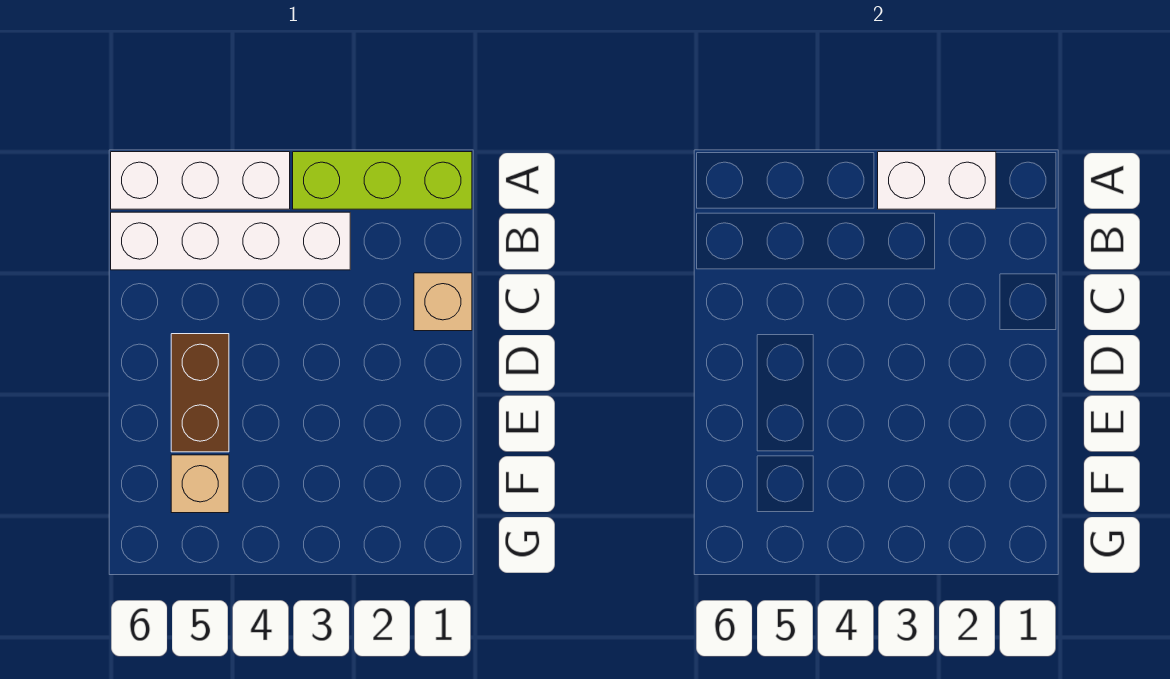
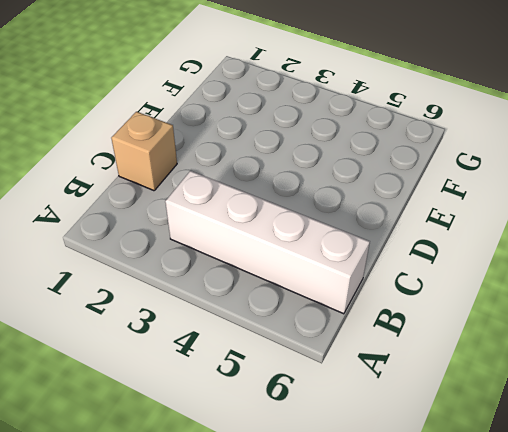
none -> lime 1x3 brick [293,152,472,209]
none -> white 1x3 brick [111,152,290,209]

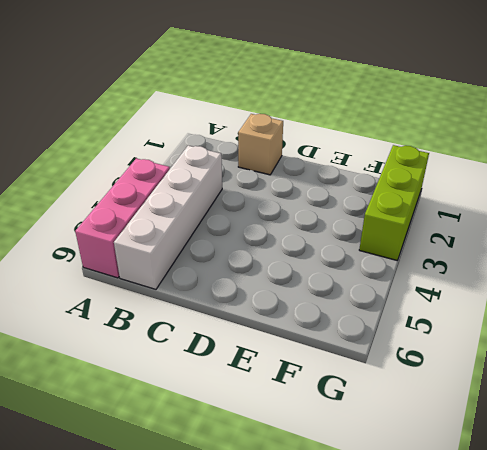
pink 1x3 brick [75,158,170,278] -> white 1x3 brick [111,152,290,209]
lime 1x3 brick [359,145,429,260] -> lime 1x3 brick moved to [293,152,472,209]
none -> brown 1x2 brick [171,334,229,452]
none -> tan 1x1 brick [171,455,229,513]

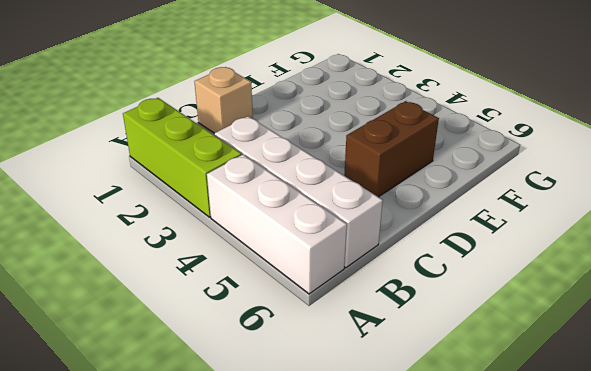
none -> tan 1x1 brick [171,455,229,513]
none -> white 1x2 brick [878,152,996,209]

